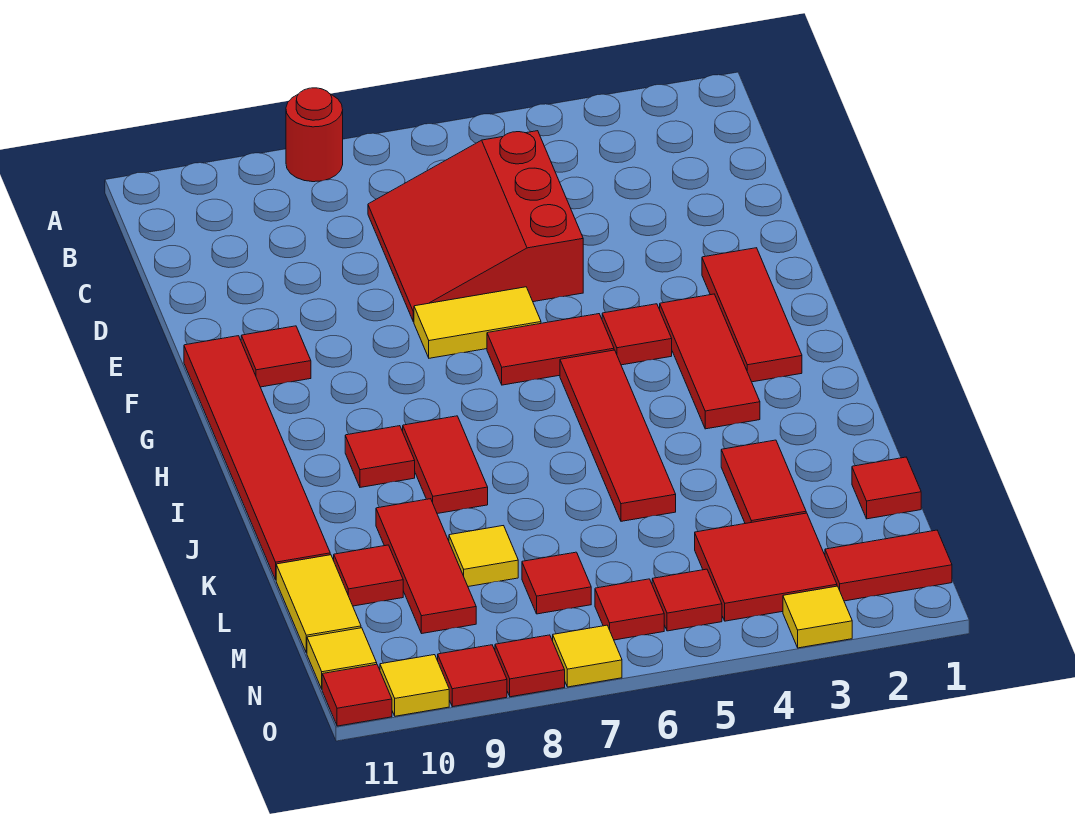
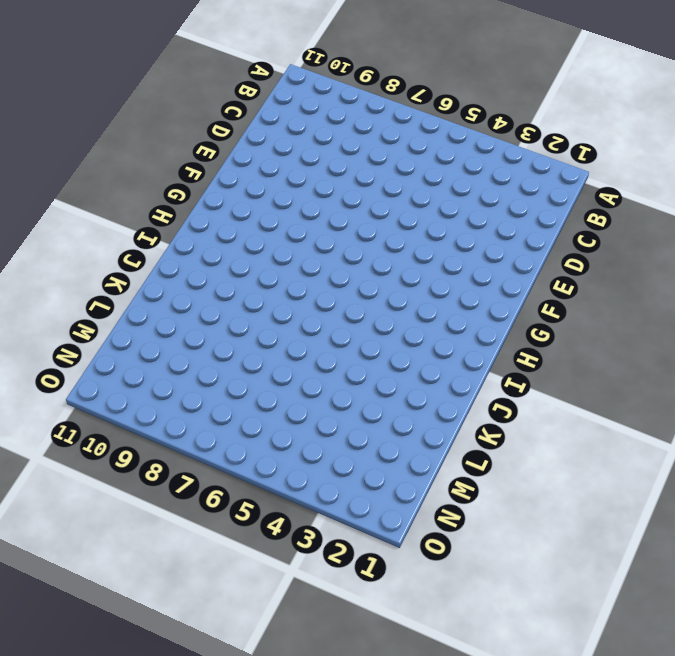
none -> red 1x1 round brick [286,88,343,182]
none -> red 3x3 slope [368,131,583,322]
none -> red 1x3 tile [702,248,802,382]
none -> yellow 1x2 tile [414,287,541,358]

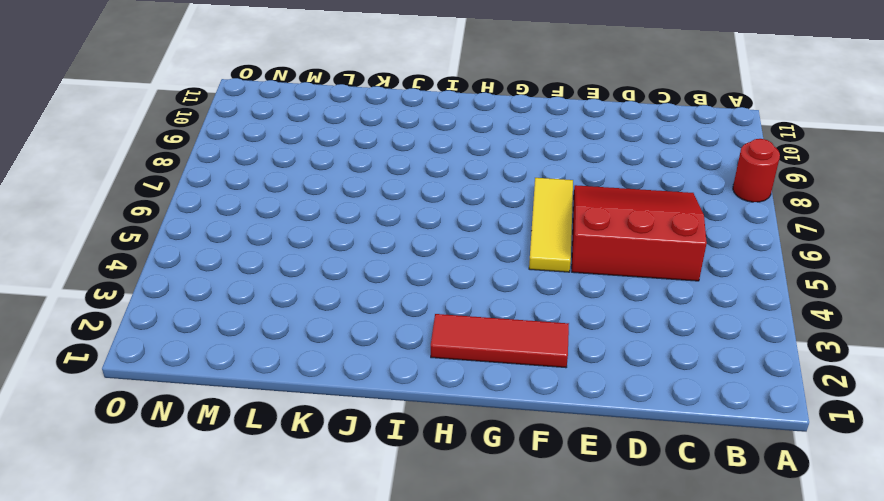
yellow 1x3 tile [529,178,573,272] -> yellow 1x2 tile [414,287,541,358]
none -> red 1x1 tile [241,326,311,387]
none -> red 1x6 tile [184,336,330,580]
none -> red 1x3 tile [660,294,760,429]
none -> red 1x1 tile [602,304,672,365]

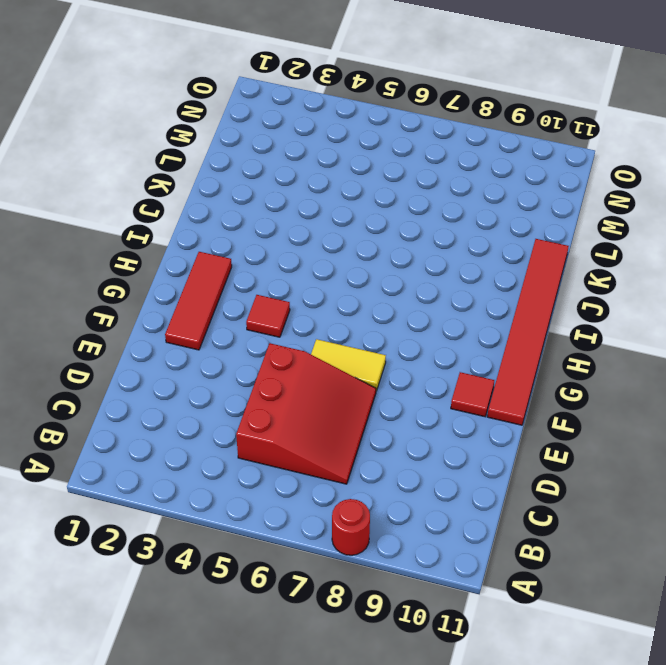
none -> red 1x3 tile [660,294,760,429]
none -> red 1x2 tile [487,314,614,385]
none -> red 1x4 tile [560,350,676,521]
none -> red 1x2 tile [403,416,488,514]

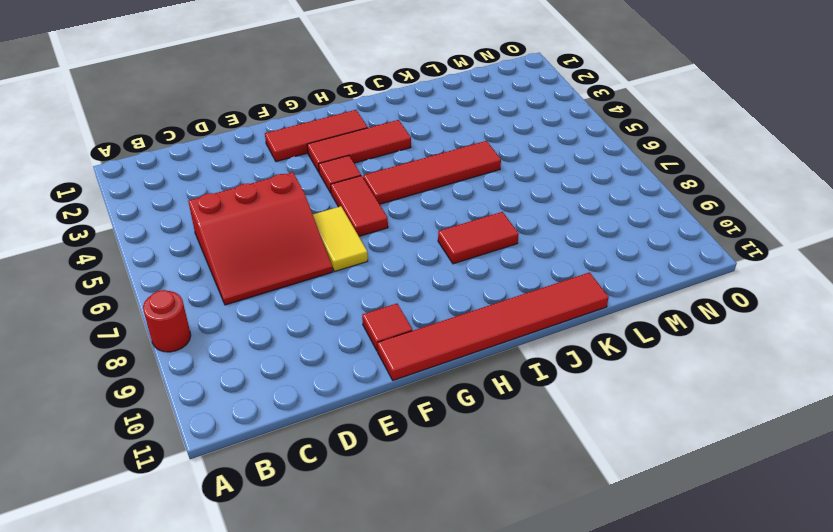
none -> red 1x1 tile [345,426,415,487]
none -> red 1x2 tile [721,440,806,524]
none -> red 1x3 tile [376,499,476,633]
none -> red 1x1 tile [852,457,921,519]

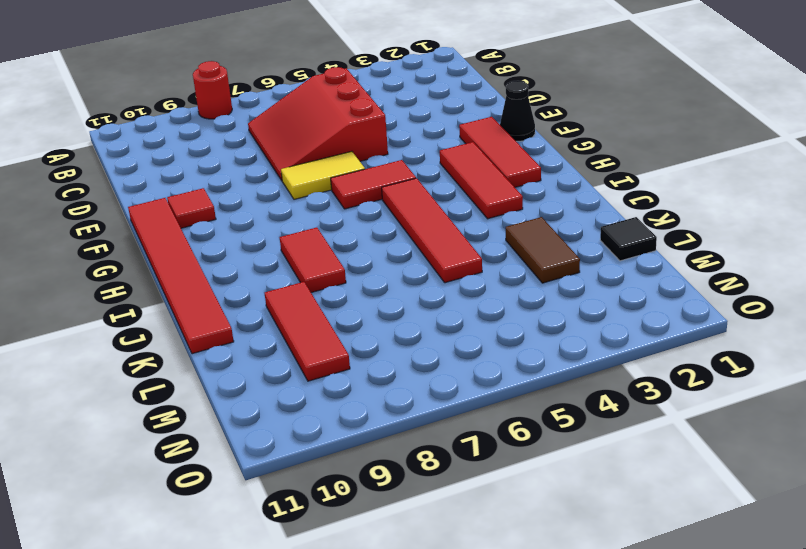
black 1x1 cone [500,81,535,141] -> none
brown 1x2 tile [506,217,580,283] -> red 1x2 tile [721,440,806,524]
black 1x1 tile [600,217,657,261] -> red 1x1 tile [852,457,921,519]
none -> red 1x1 tile [602,304,672,365]
none -> red 1x1 tile [345,426,415,487]
none -> yellow 1x1 tile [449,526,518,587]
none -> red 1x1 tile [334,545,403,606]

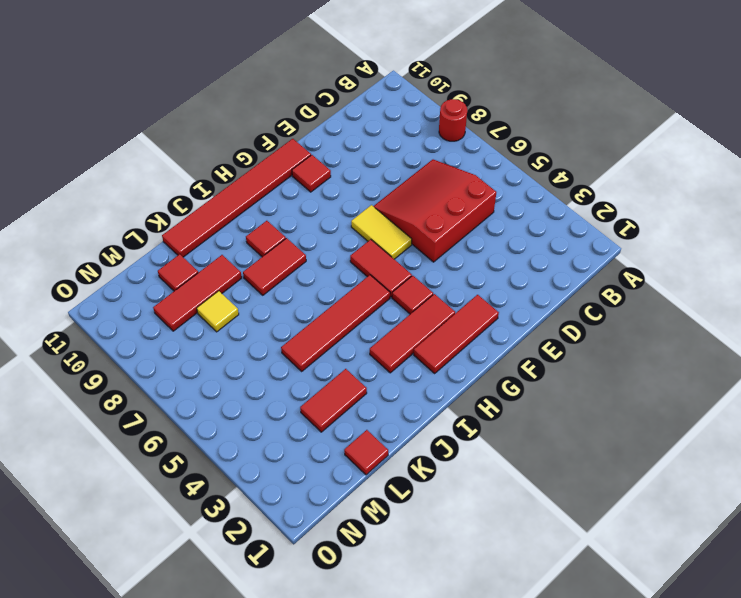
none -> yellow 1x2 tile [276,555,361,653]
none -> red 2x2 tile [695,513,837,621]
none -> red 1x1 tile [522,552,591,614]
none -> red 1x2 tile [825,530,952,601]

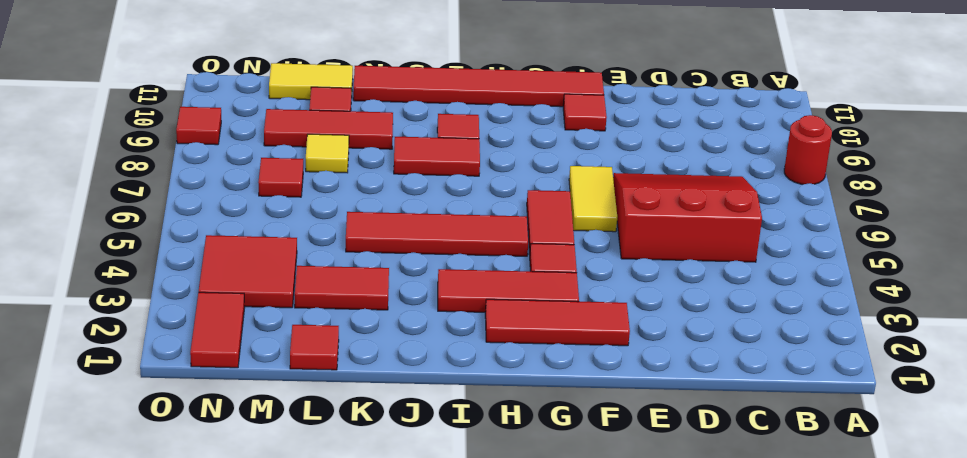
none -> red 1x1 tile [652,569,722,631]
none -> red 1x1 tile [595,579,664,640]
none -> yellow 1x1 tile [307,628,377,689]
none -> yellow 1x1 tile [783,586,852,648]

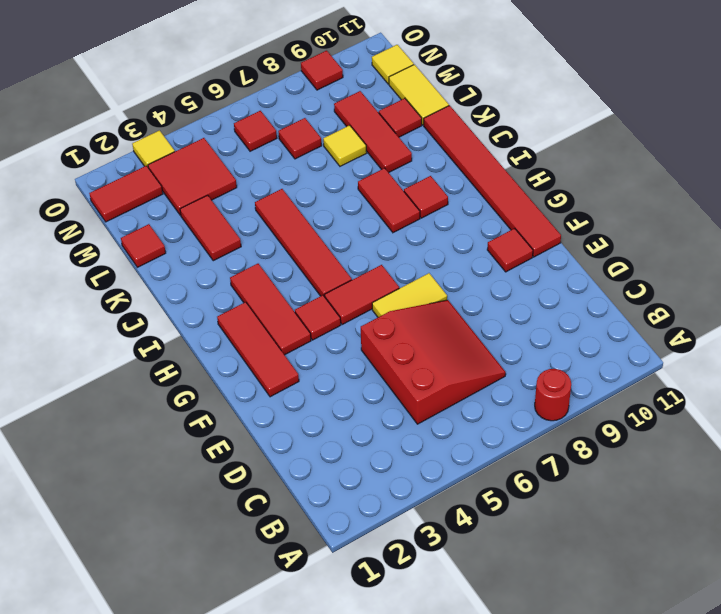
none -> red 1x1 tile [652,569,722,631]
none -> yellow 1x1 tile [553,625,622,687]
none -> red 1x1 tile [495,635,565,697]
none -> yellow 1x1 tile [380,655,449,716]

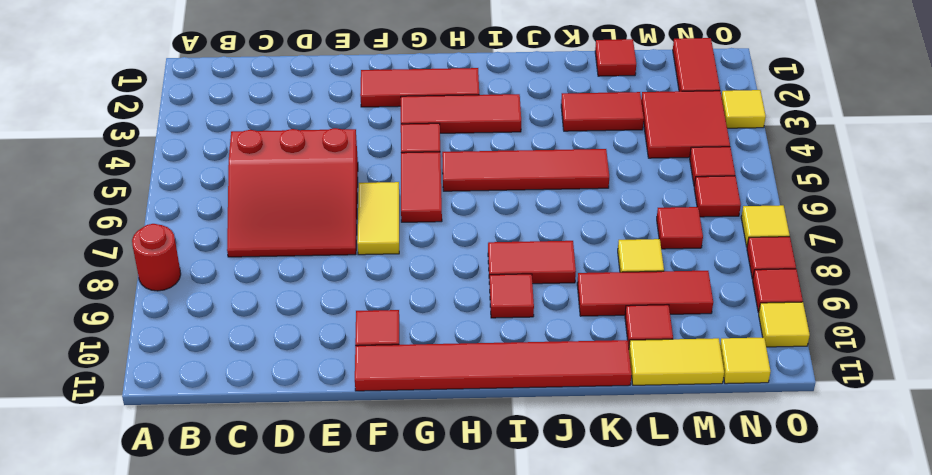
none -> red 1x1 tile [322,664,392,726]

